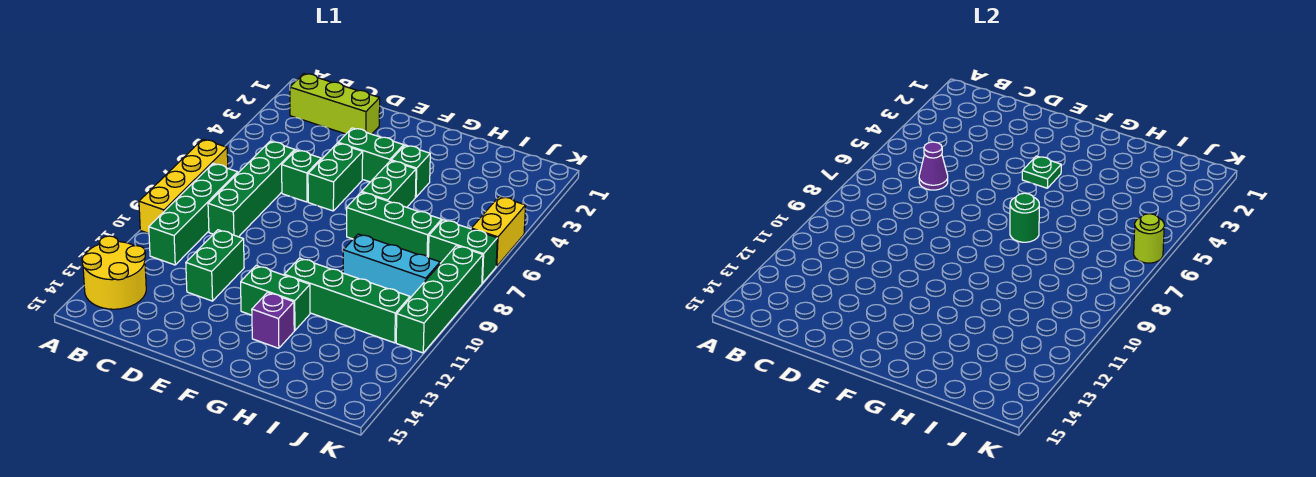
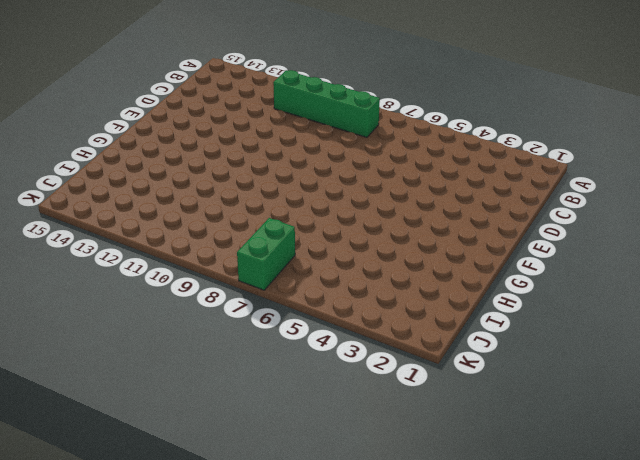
none -> yellow 1x4 brick [139,139,228,234]
none -> yellow 2x2 round brick [82,236,146,309]
none -> lime 1x3 brick [290,74,380,134]

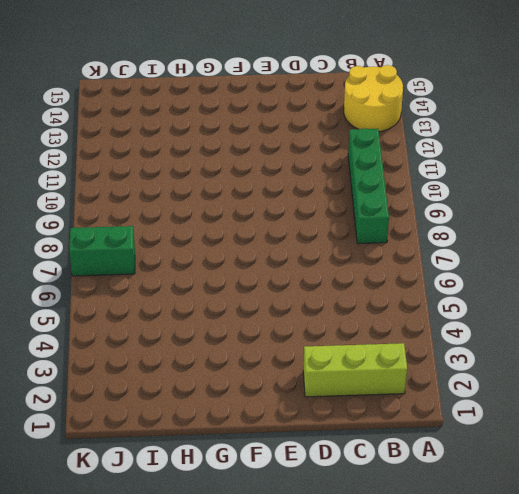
none -> yellow 1x4 brick [139,139,228,234]
none -> green 1x4 brick [208,141,295,237]
none -> green 1x1 brick [282,150,321,202]

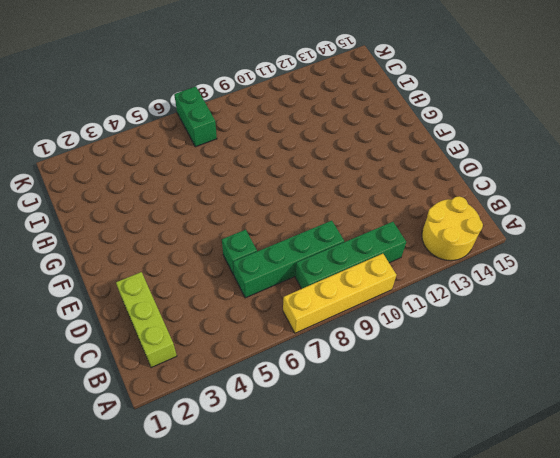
none -> green 1x2 brick [186,230,244,301]
none -> green 1x2 brick [338,128,404,182]
none -> green 1x2 brick [308,143,363,211]

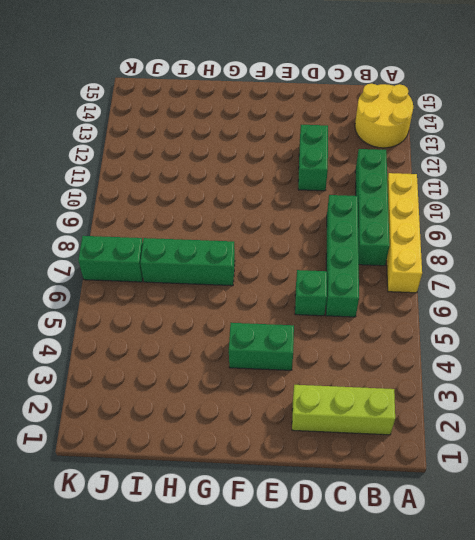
none -> green 1x2 brick [308,143,363,211]
none -> green 1x2 brick [241,266,310,331]
none -> green 1x1 brick [391,145,430,197]

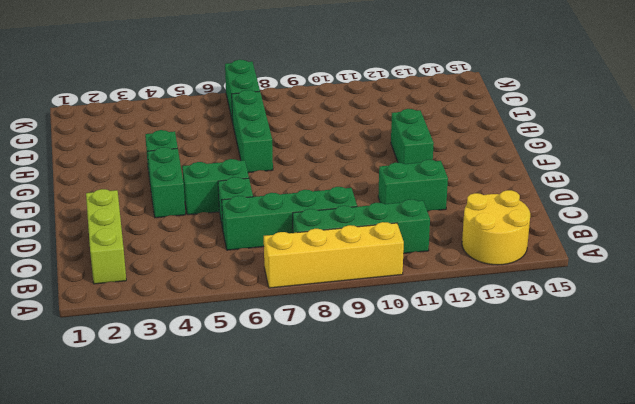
none -> green 1x2 brick [362,161,416,207]
none -> green 1x4 brick [284,258,410,343]
none -> purple 1x1 brick [252,293,294,348]

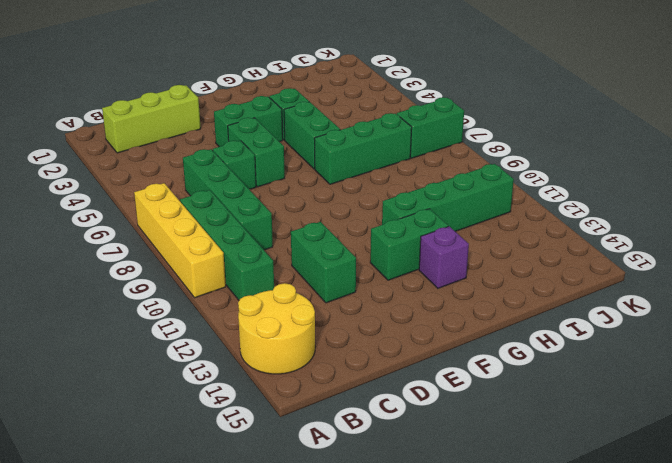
none -> cyan 1x3 brick [343,234,440,298]
none -> yellow 1x2 brick [471,196,526,266]
none -> green 1x4 brick [396,246,483,353]

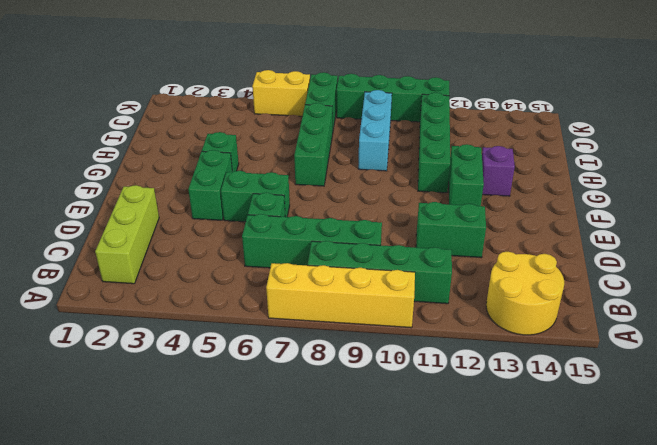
none -> green 1x2 brick [362,161,416,207]
none -> purple 1x1 cone [919,142,948,190]
none -> green 1x1 plate [1022,156,1061,188]

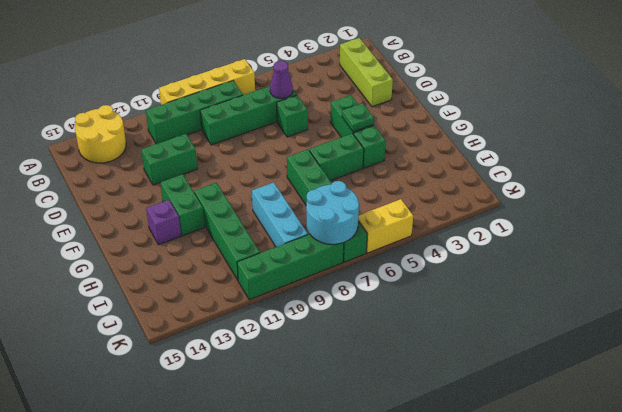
cyan 2x2 round brick [306,181,359,244] -> none
none -> green 1x2 brick [308,143,363,211]
none -> green 1x1 round brick [1010,193,1039,242]
none -> lime 1x1 round brick [1134,214,1164,263]

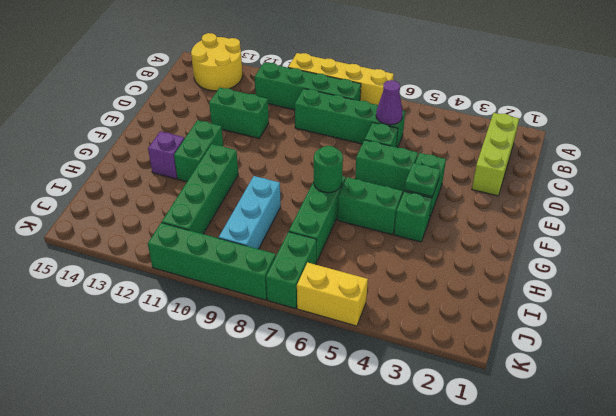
none -> lime 1x1 round brick [1134,214,1164,263]

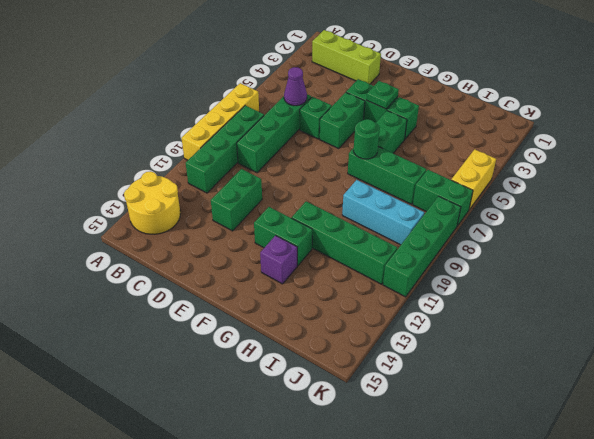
none -> lime 1x1 round brick [1134,214,1164,263]

